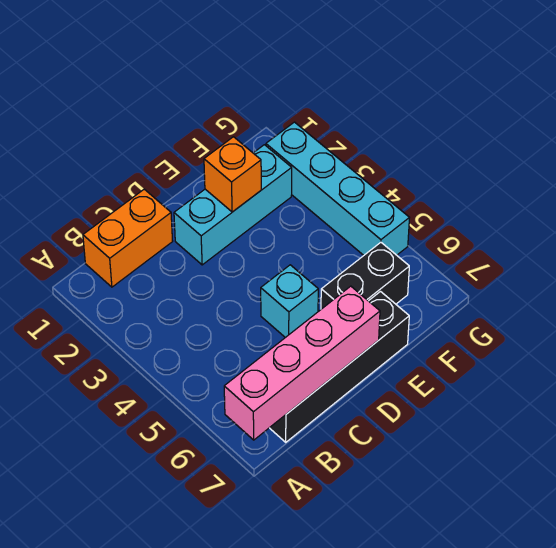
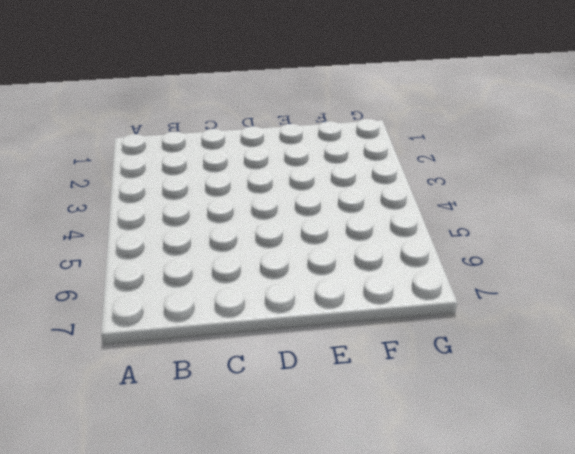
none -> orange 1x2 brick [83,189,173,287]
none -> black 1x4 brick [270,292,409,442]

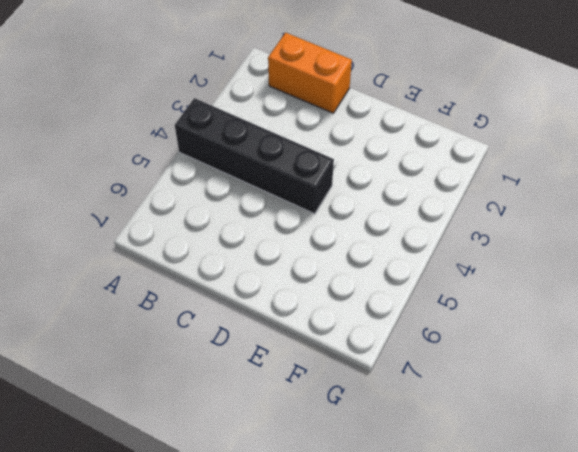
black 1x4 brick [175,98,334,214] -> black 1x4 brick moved to [270,292,409,442]
none -> cyan 1x3 brick [174,145,292,265]
none -> cyan 1x1 brick [261,265,318,338]

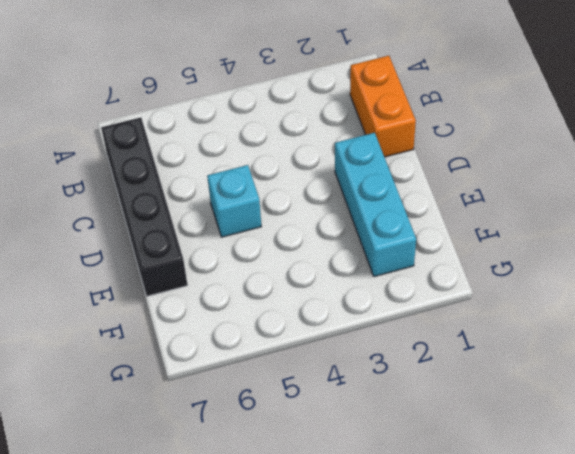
none -> black 1x2 brick [321,242,409,309]
none -> cyan 1x4 brick [266,122,409,255]

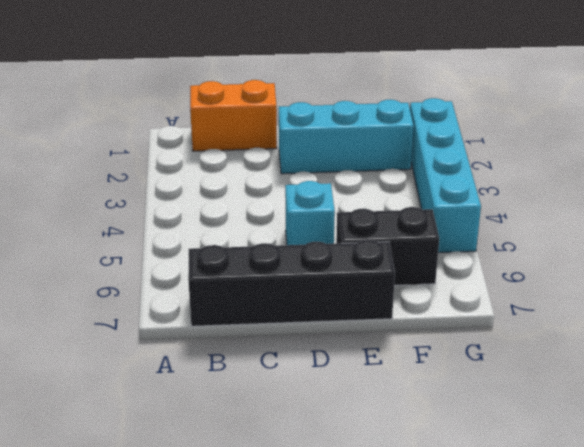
none -> pink 1x4 brick [224,286,380,440]
none -> orange 1x1 brick [204,137,261,212]

